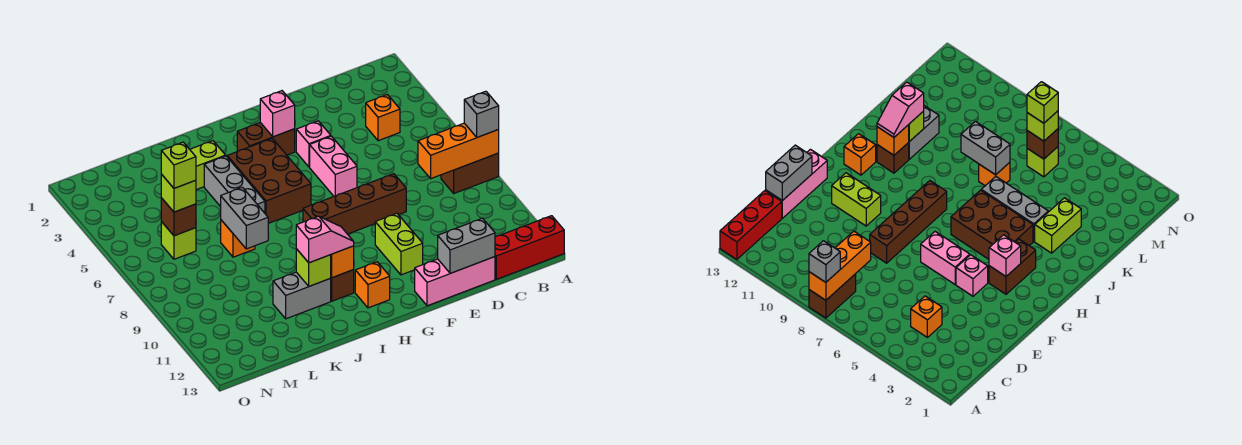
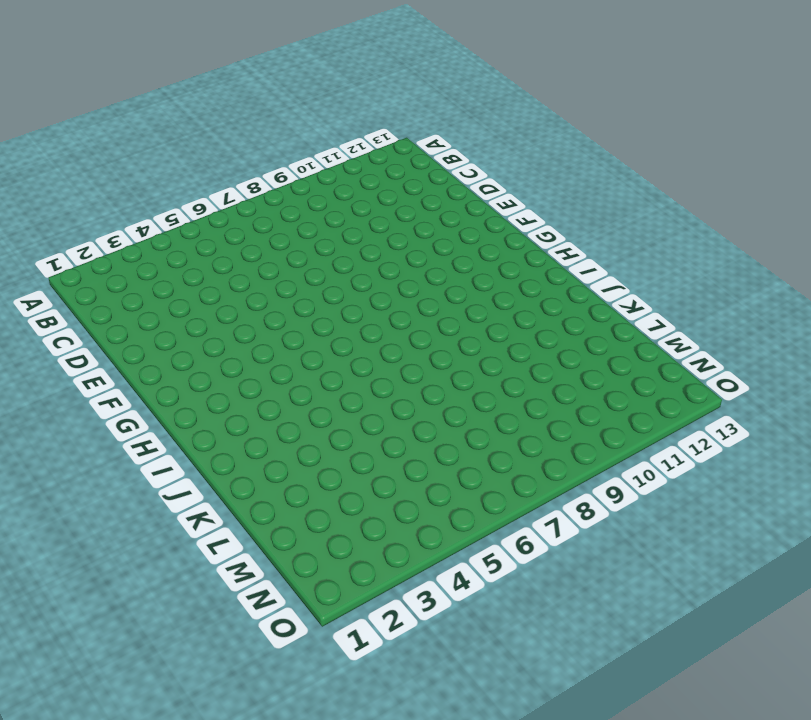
none -> brown 1x2 brick [441,153,499,193]
none -> red 1x3 brick [495,216,564,279]
none -> orange 1x1 brick [366,95,400,141]

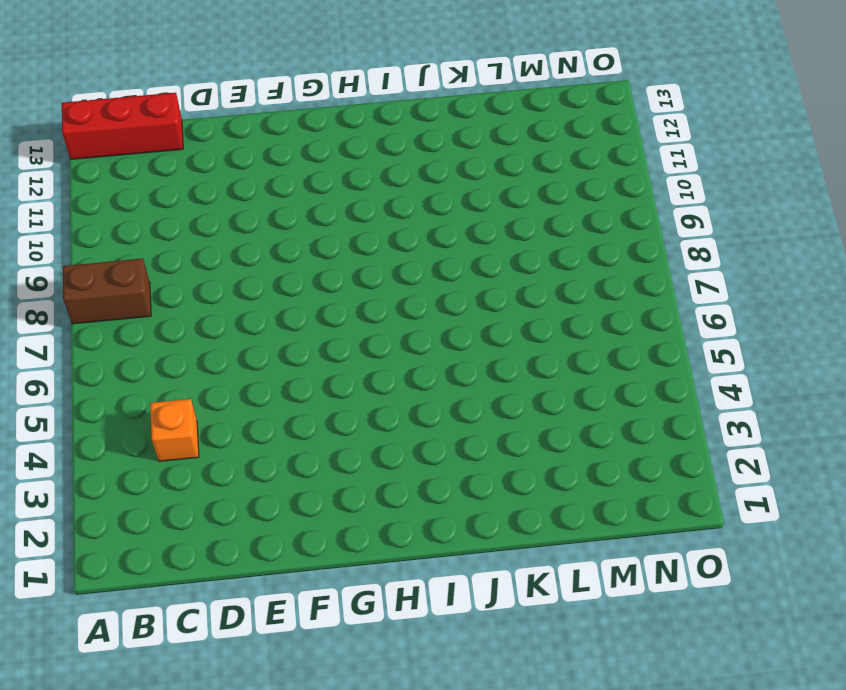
none -> pink 1x3 brick [415,257,495,306]
none -> brown 1x4 brick [303,174,406,234]
none -> pink 1x1 brick [296,121,331,167]

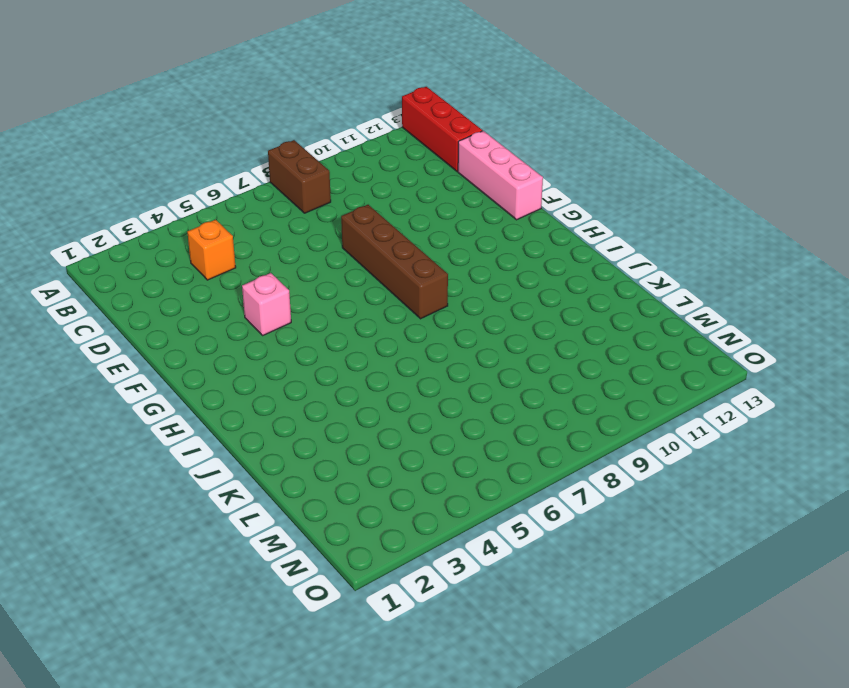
none -> pink 1x2 brick [310,136,357,196]
none -> lime 1x2 brick [375,213,423,275]
none -> brown 1x2 brick [237,123,295,155]

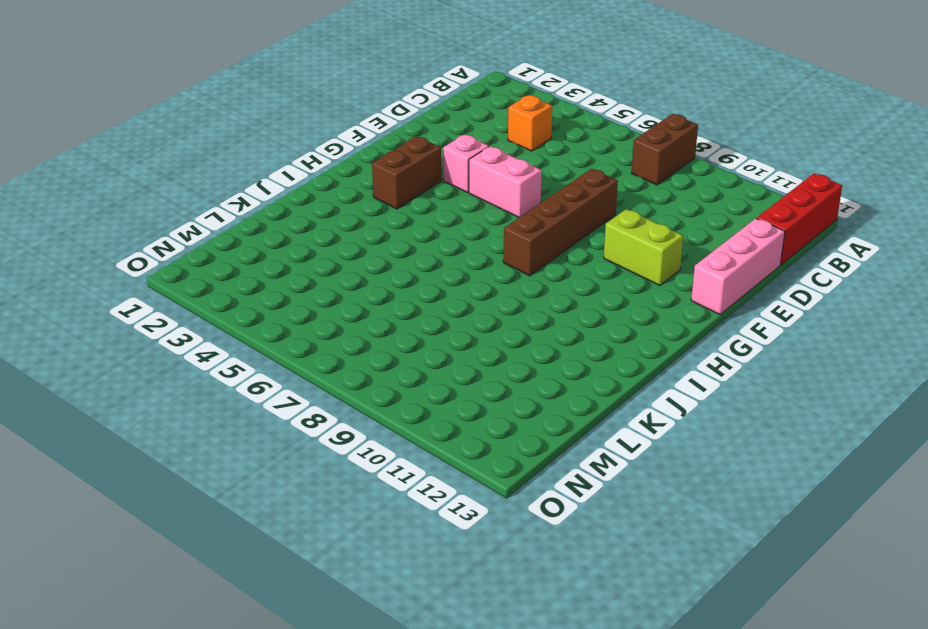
none -> brown 2x3 brick [227,139,311,223]
none -> orange 1x1 brick [355,262,390,308]
none -> brown 1x1 brick [331,270,354,301]

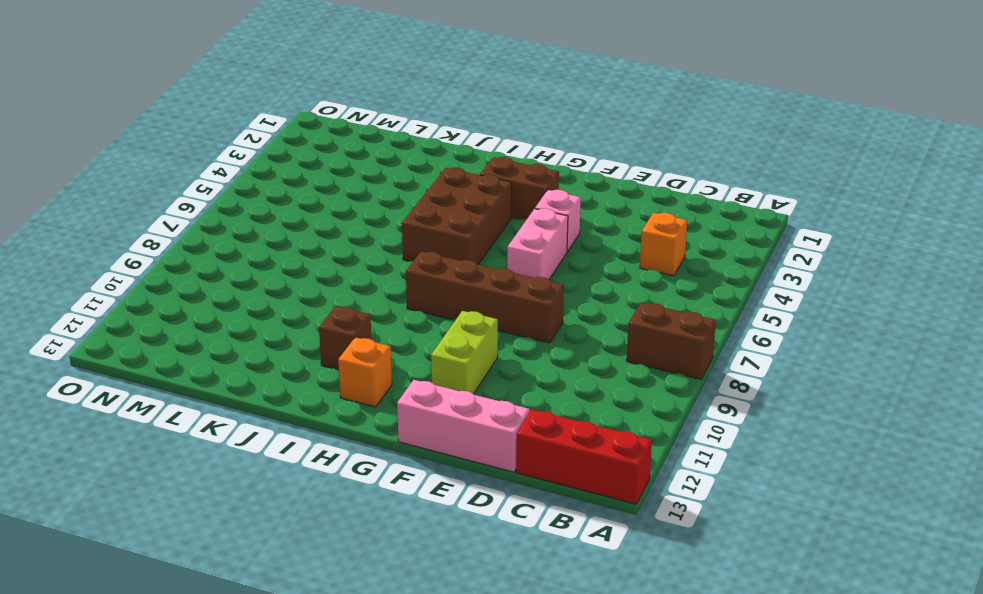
none -> lime 1x2 brick [190,141,226,190]
none -> grey 1x3 brick [204,156,265,213]
none -> grey 1x2 brick [273,272,331,319]

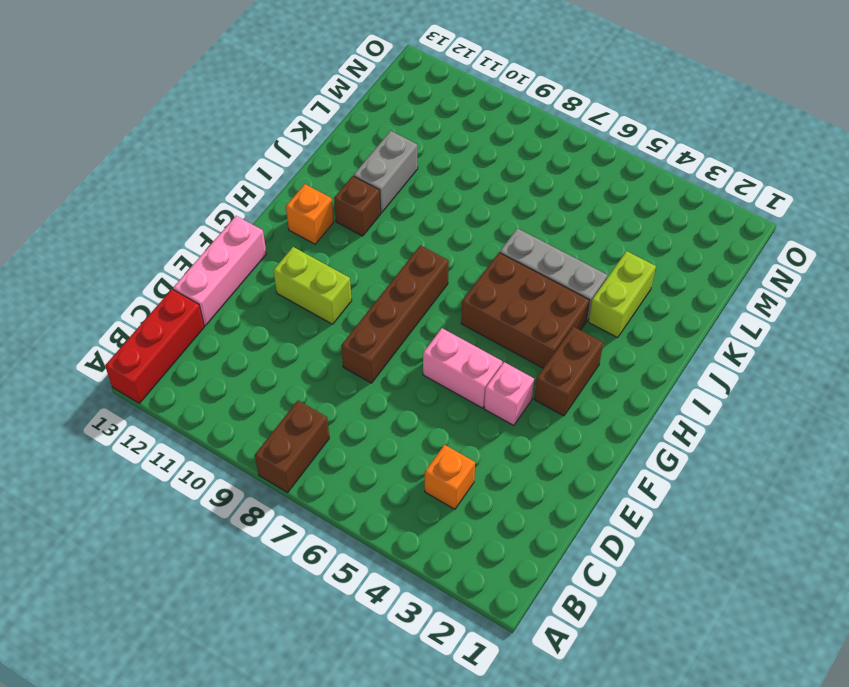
none -> orange 1x1 brick [221,220,255,257]
none -> lime 1x1 brick [161,222,196,259]
none -> orange 1x3 brick [418,123,499,178]

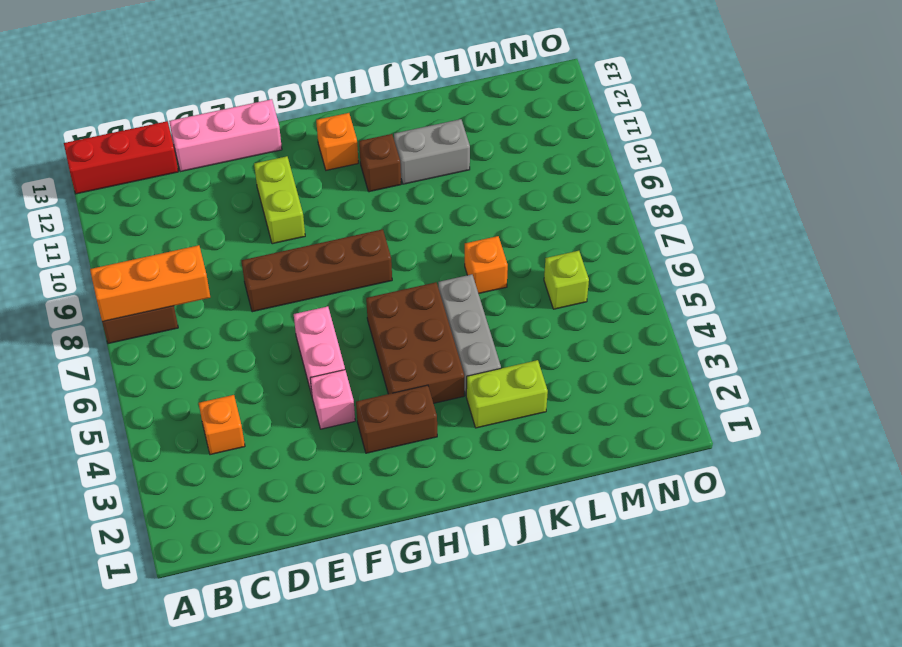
none -> grey 1x2 brick [438,218,495,273]
none -> pink 1x1 brick [260,91,295,137]
none -> orange 1x1 brick [331,246,354,278]

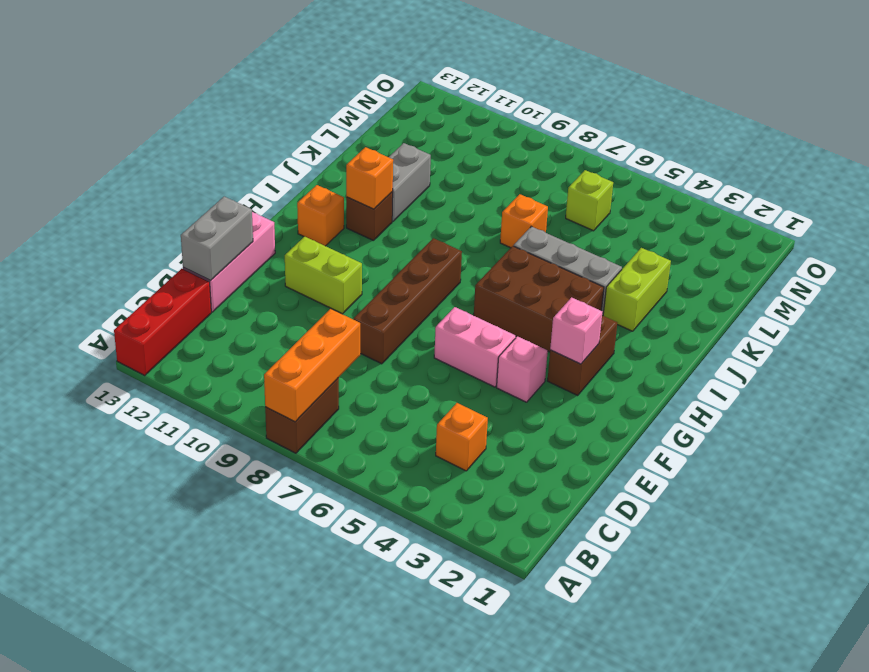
none -> lime 1x1 brick [296,249,331,286]
none -> grey 1x2 brick [221,187,268,249]
none -> brown 1x1 brick [161,198,196,236]

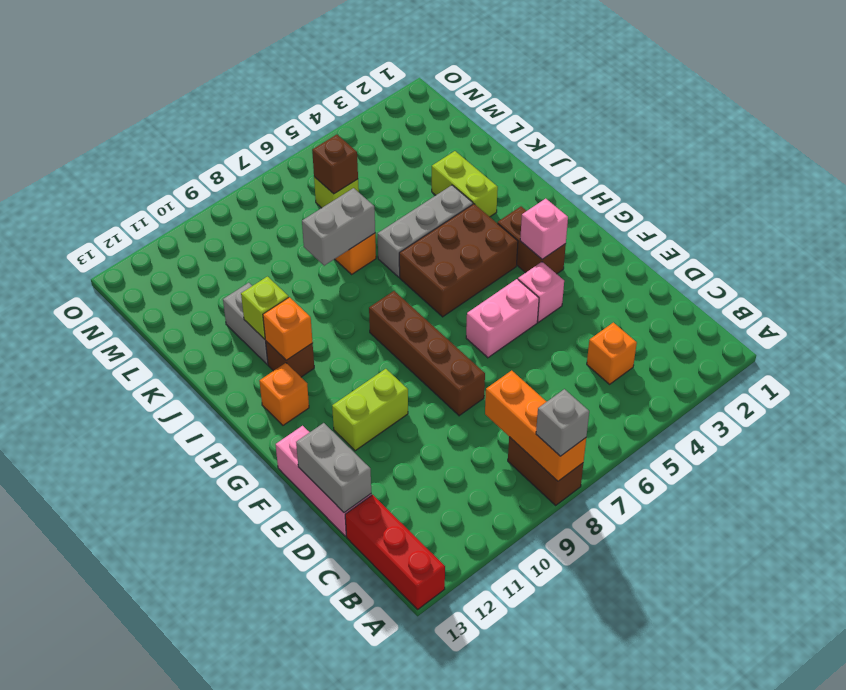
none -> pink 1x2 slope [296,216,354,263]
none -> lime 1x1 brick [161,174,196,212]
none -> lime 1x1 brick [161,142,196,188]

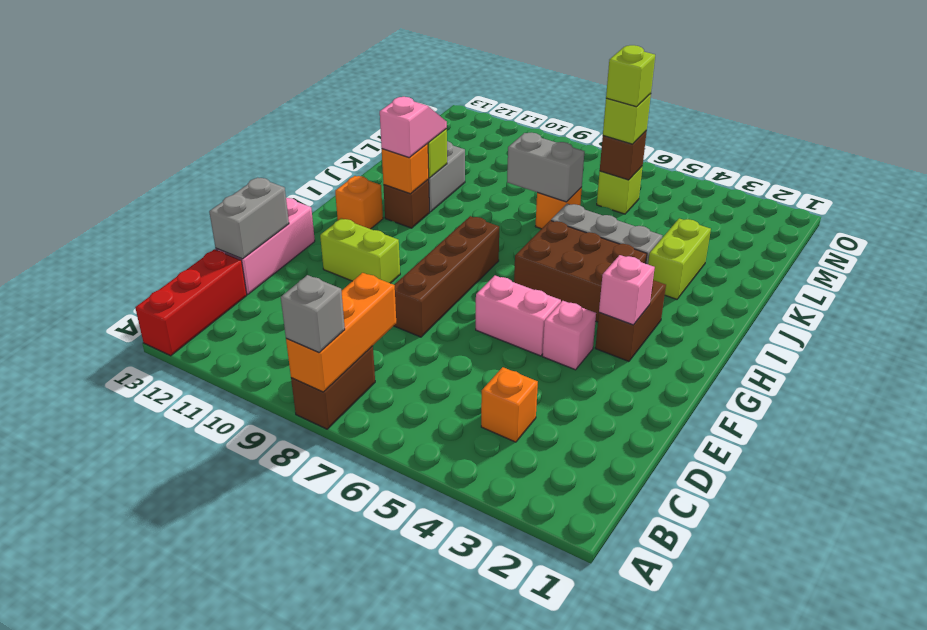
pink 1x2 slope [380,97,447,158] -> pink 1x2 slope turned to [296,216,354,263]

